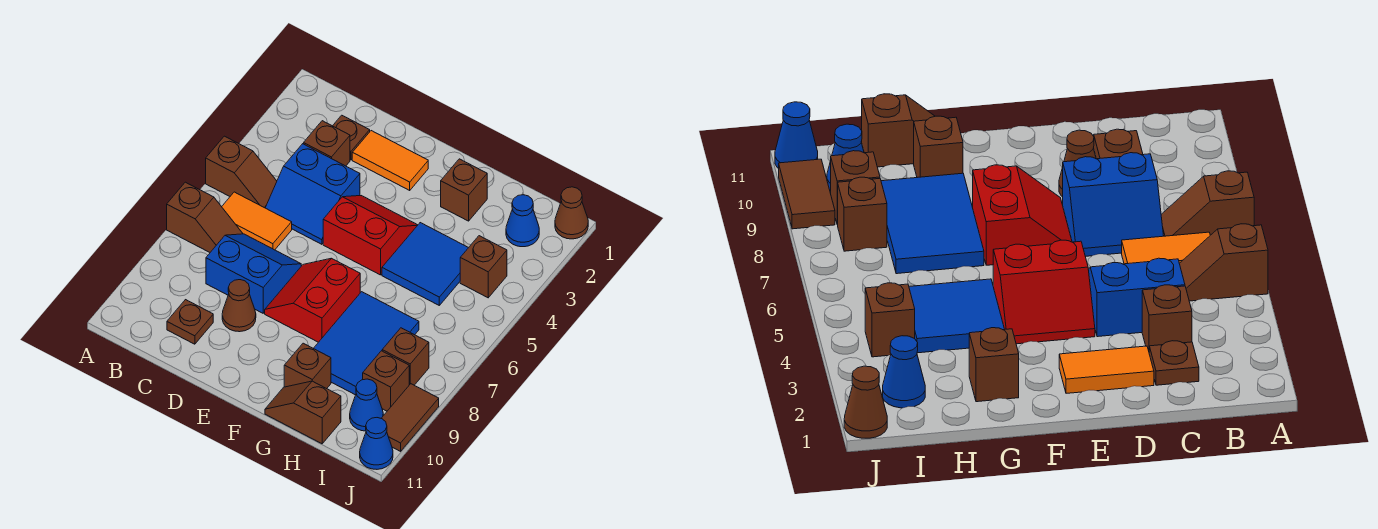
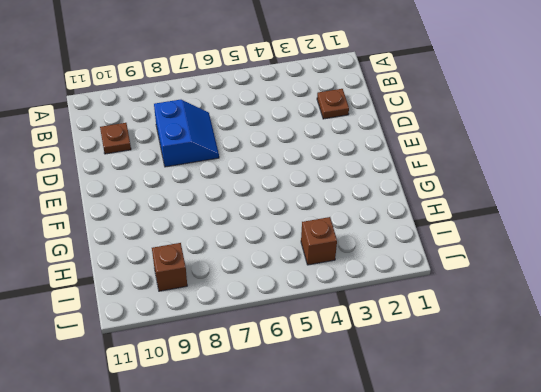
none -> brown 1x2 slope [206,136,277,208]
none -> brown 1x2 slope [167,182,243,252]
none -> orange 1x2 tile [222,192,292,250]

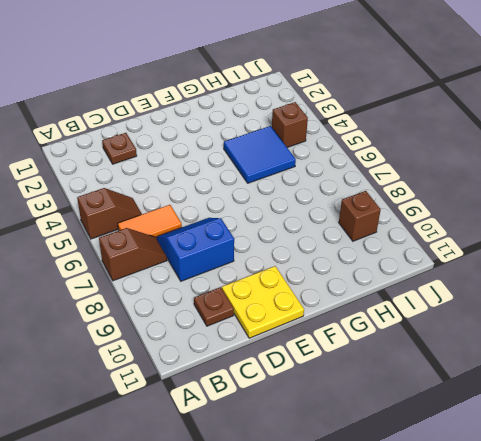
yellow 2x2 plate [222,266,304,338] -> none
none -> brown 1x1 brick [304,121,350,166]
none -> blue 2x2 slope [265,144,360,244]
none -> orange 1x2 tile [352,131,428,190]

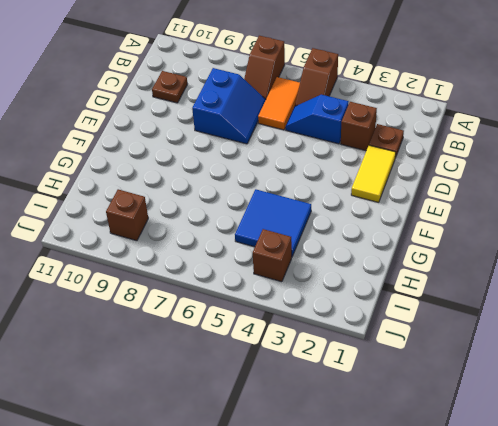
blue 1x2 slope [285,95,349,144] -> blue 2x2 slope [265,144,360,244]
yellow 1x2 tile [351,145,396,202] -> orange 1x2 tile [352,131,428,190]
none -> brown 1x1 cone [222,280,256,332]
none -> red 2x2 slope [323,196,417,275]
none -> red 2x2 slope [265,258,360,342]

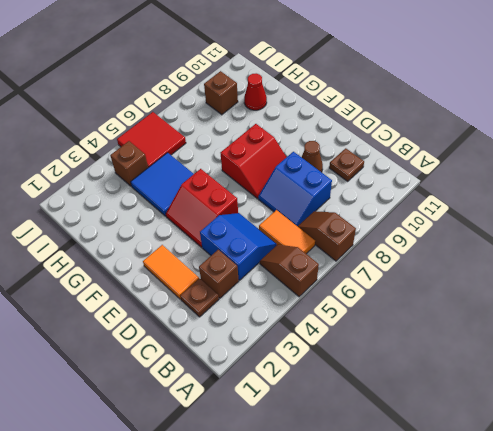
red 1x1 cone [244,73,267,110] -> none
red 2x2 tile [117,112,186,167] -> none
none -> brown 1x1 brick [441,159,487,221]
none -> blue 2x3 tile [314,292,419,395]
none -> brown 1x1 brick [284,343,331,389]

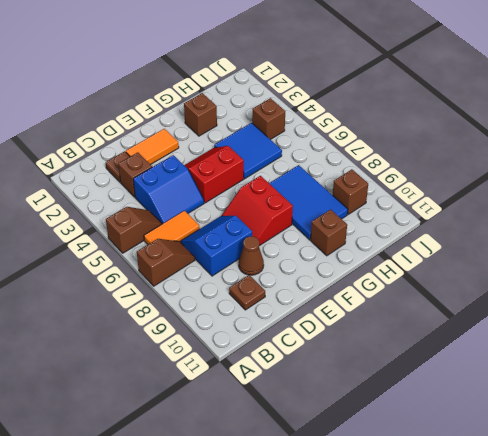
none -> brown 1x2 slope [265,381,341,444]
none -> blue 1x1 cone [506,195,539,247]
none -> brown 1x1 brick [382,328,429,385]

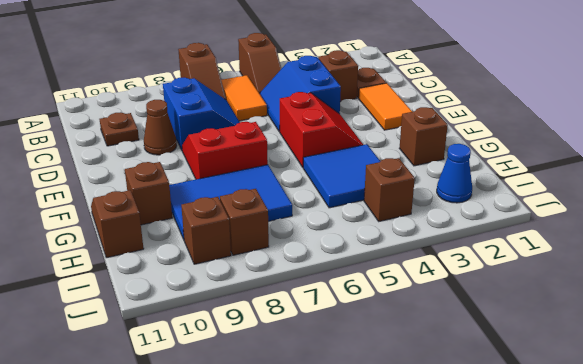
none -> blue 1x1 cone [350,379,383,431]
none -> brown 1x1 cone [555,187,588,239]
none -> brown 1x2 tile [381,384,439,451]

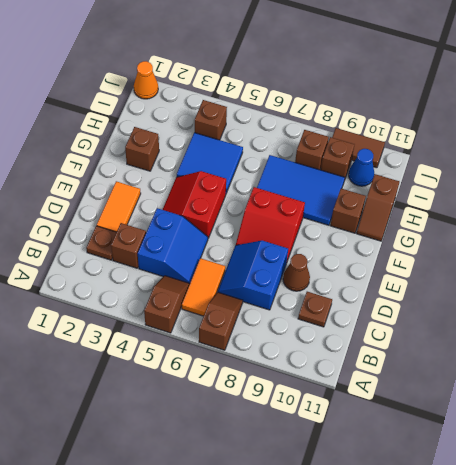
orange 1x1 cone [134,61,158,99] -> brown 1x1 cone [555,187,588,239]
none -> blue 1x1 cone [506,195,539,247]
none -> blue 1x1 cone [360,418,393,469]

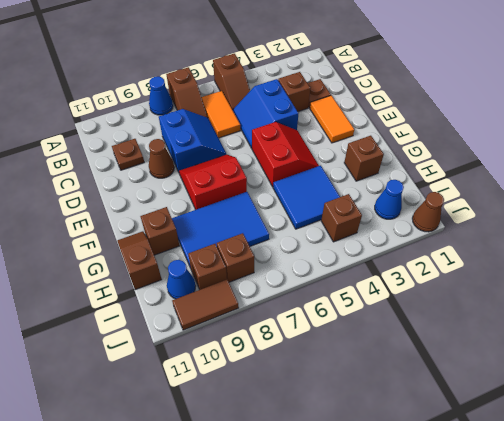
blue 1x1 cone [149,76,173,115] -> blue 1x1 cone moved to [360,418,393,469]

